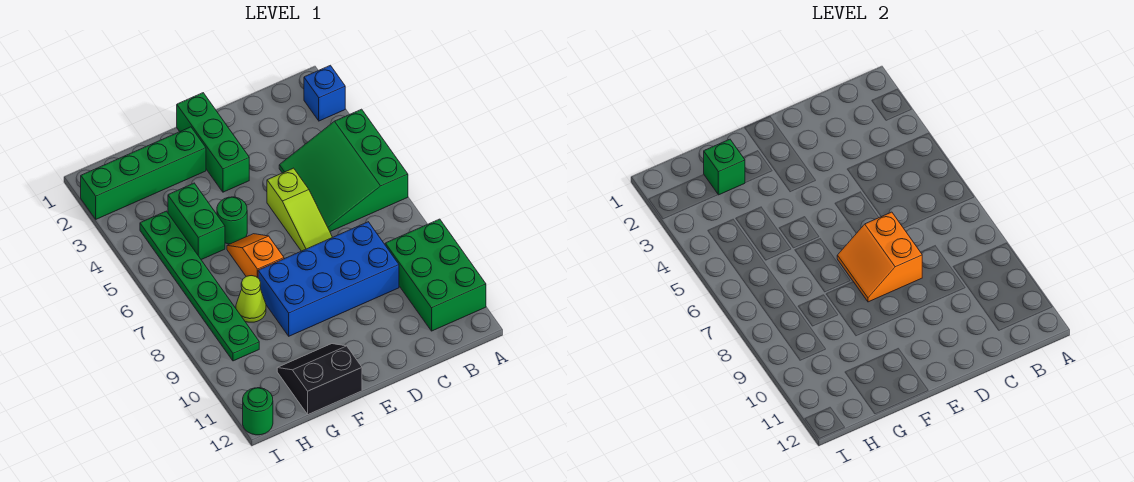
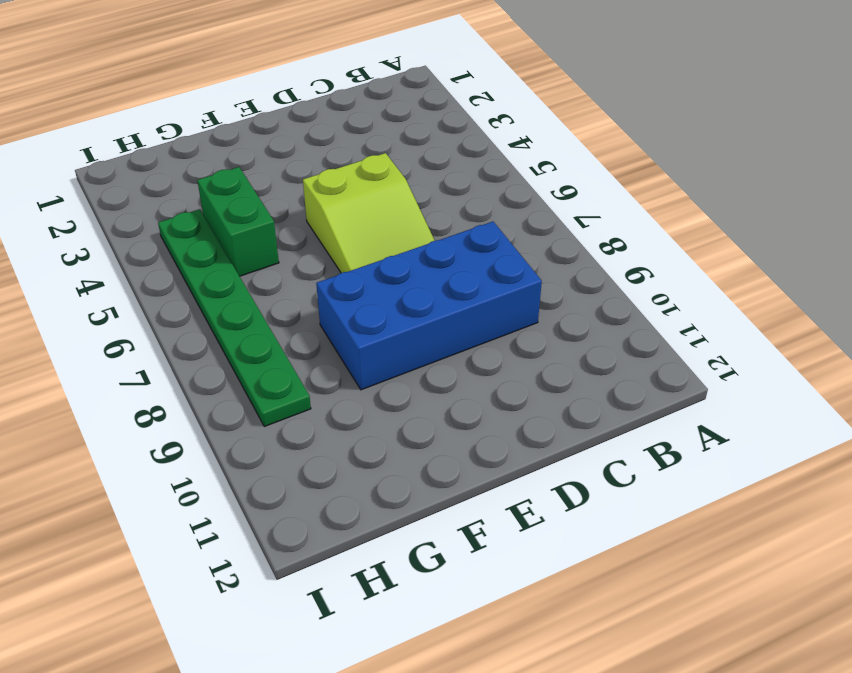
lime 2x3 slope [303,153,435,273] -> lime 1x3 slope [267,168,332,251]
none -> blue 1x1 brick [304,65,345,121]
none -> green 3x3 slope [279,109,408,232]
none -> green 2x3 brick [385,219,486,331]

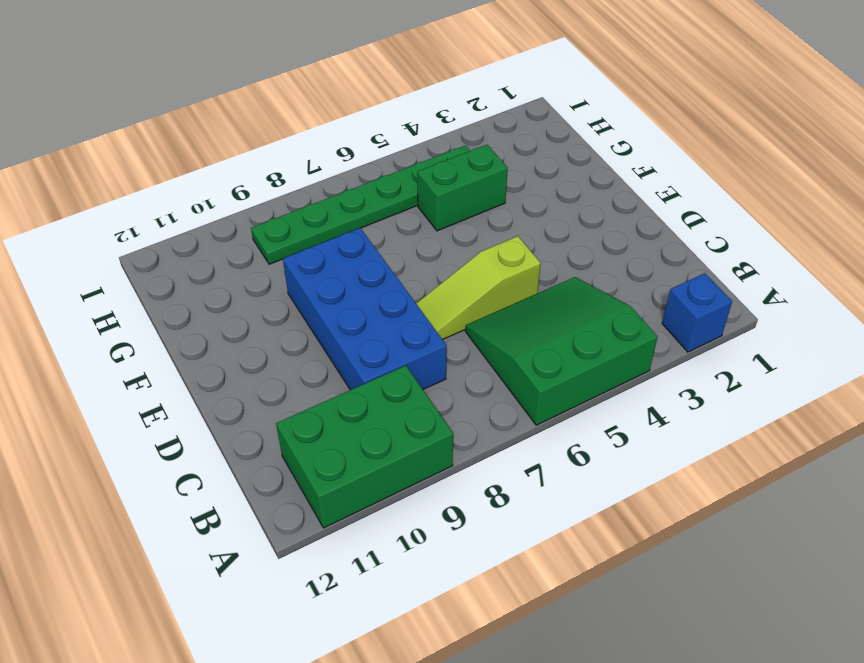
none -> green 1x3 brick [177,93,249,192]
none -> green 1x4 brick [81,127,206,219]
none -> green 1x1 round brick [217,197,247,244]

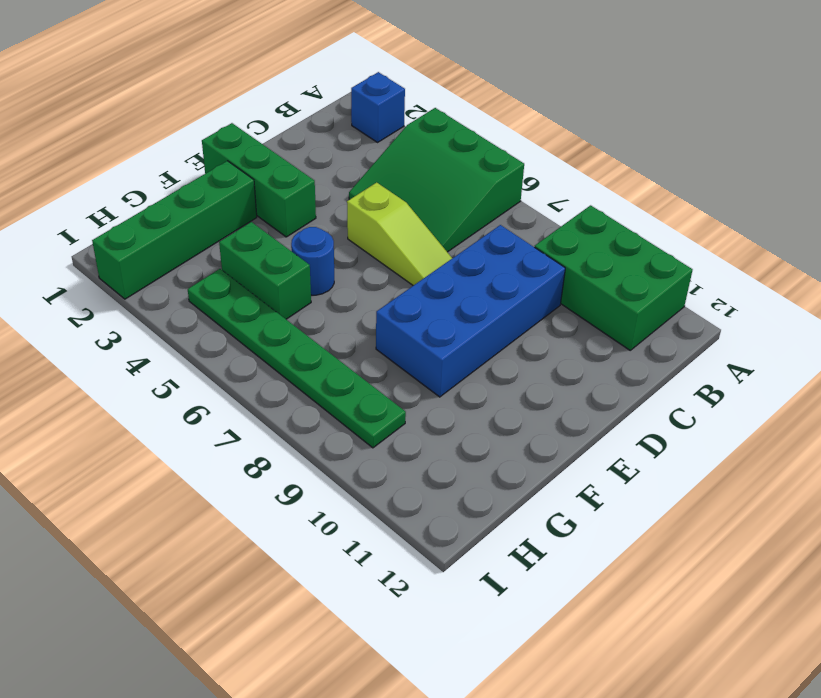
blue 1x1 round brick [291,227,334,295] -> green 1x1 round brick [217,197,247,244]
none -> orange 1x2 slope [227,234,284,278]
none -> black 2x2 slope [277,344,362,414]
none -> lime 1x1 cone [236,276,266,322]

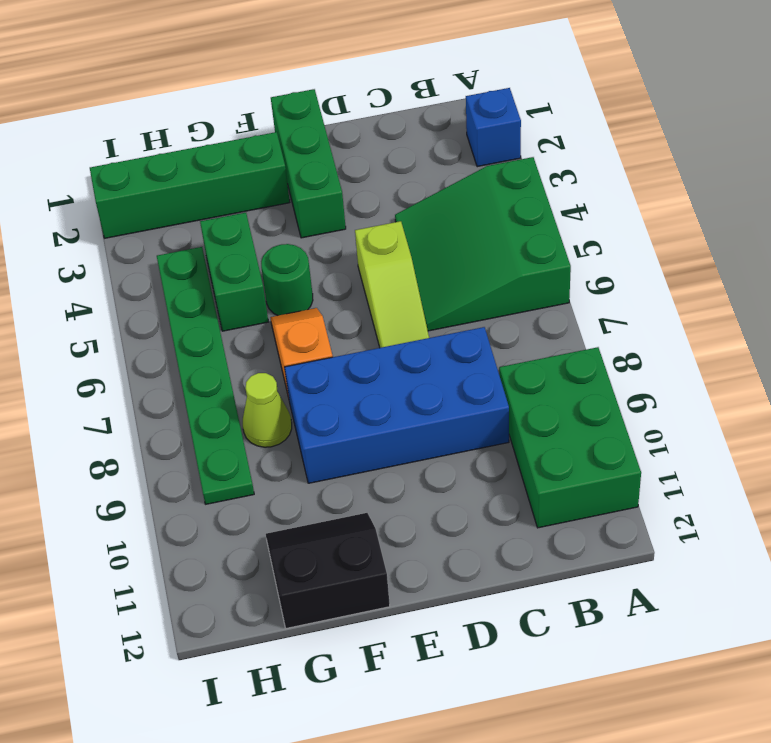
none -> green 1x1 round brick [243,388,273,435]
none -> orange 2x2 slope [837,212,922,302]
none -> green 1x1 brick [704,139,745,195]

